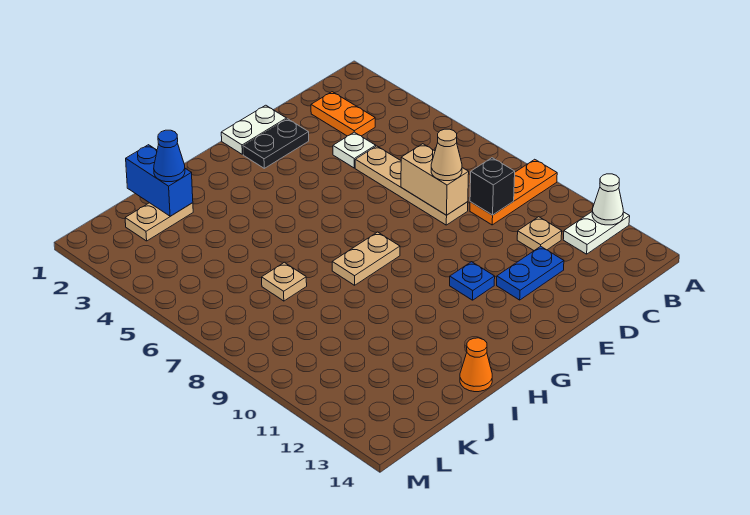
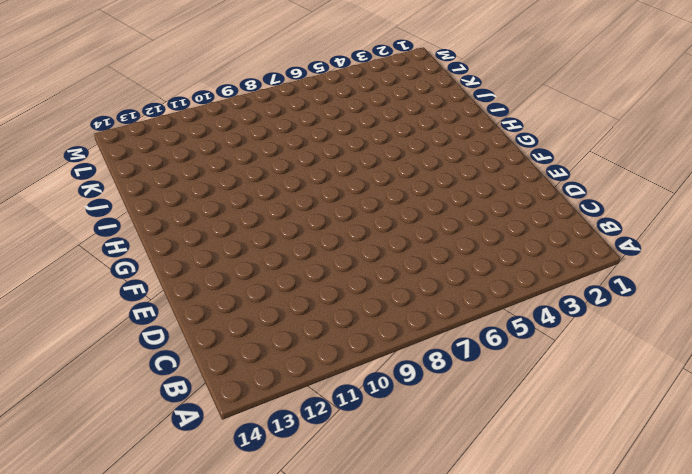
none -> orange 1x3 plate [470,159,557,225]
none -> white 1x2 plate [563,212,630,254]
none -> orange 1x2 plate [311,92,375,136]

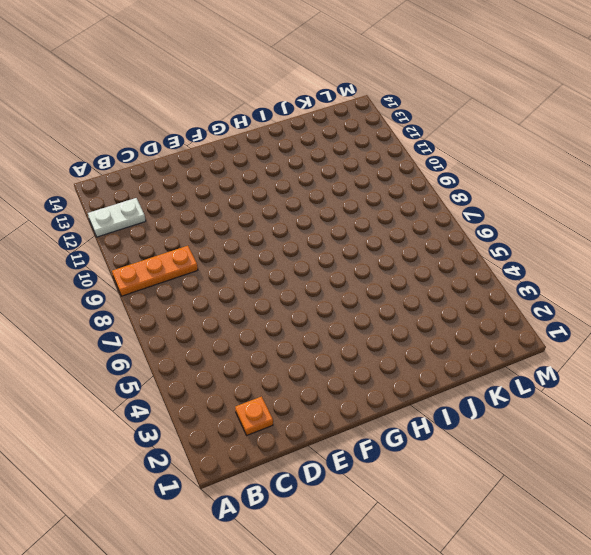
orange 1x1 plate [235,397,273,435] -> orange 1x2 plate [311,92,375,136]
none -> tan 1x1 plate [517,217,562,250]
none -> white 1x1 plate [333,132,376,168]
none -> tan 1x4 plate [355,146,468,225]

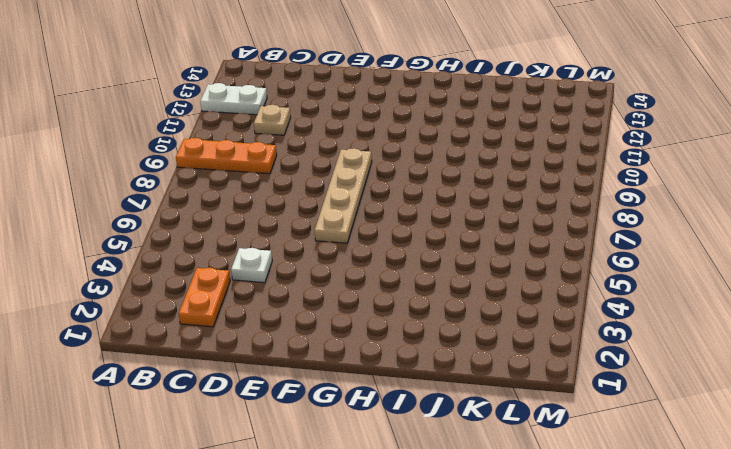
tan 1x4 plate [315,148,372,243] -> tan 1x4 plate moved to [355,146,468,225]
none -> blue 1x2 plate [497,246,564,300]
none -> white 1x2 plate [221,105,287,154]
none -> black 1x2 plate [243,119,309,168]

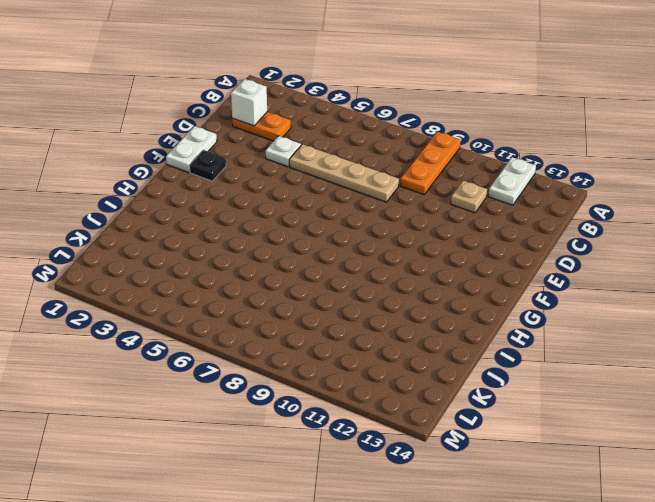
white 1x1 brick [231,79,267,126] -> none
black 1x1 plate [189,150,226,181] -> black 1x2 plate [243,119,309,168]
none -> blue 1x2 plate [497,246,564,300]
none -> blue 1x1 plate [450,262,495,300]
none -> tan 1x2 plate [332,232,400,285]

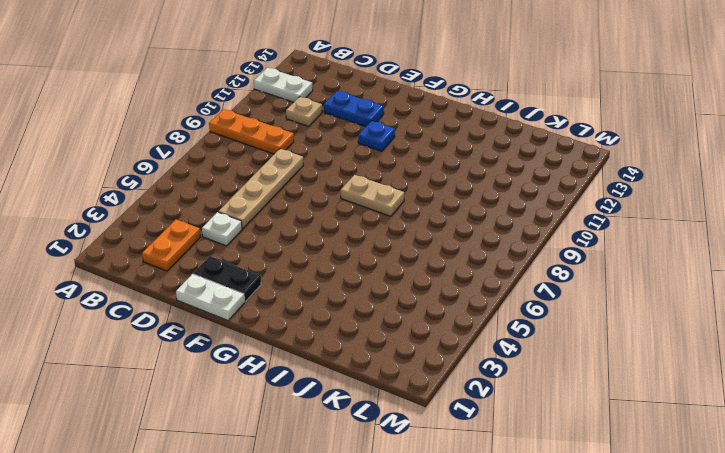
none -> orange 1x1 cone [460,338,492,392]
none -> tan 1x2 plate [125,203,193,241]
none -> tan 1x1 plate [262,262,307,301]

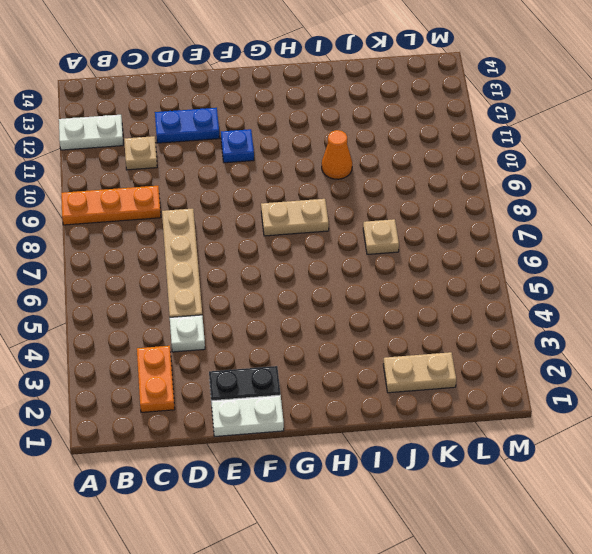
orange 1x1 cone [322,130,352,179] -> orange 1x1 cone moved to [460,338,492,392]
none -> white 1x1 cone [592,174,623,225]
none -> black 1x1 brick [470,158,515,215]
none -> tan 1x2 brick [401,144,469,215]

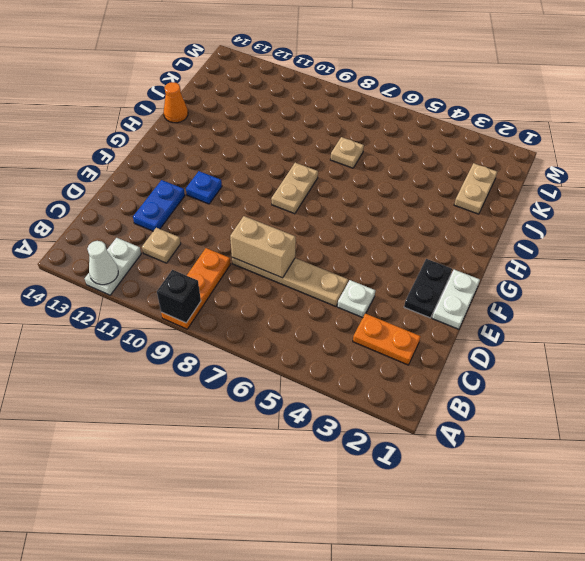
black 1x1 brick [157,270,201,323] -> black 1x1 brick moved to [470,158,515,215]
none -> blue 1x2 brick [126,145,193,216]
none -> tan 1x1 cone [431,129,462,181]
none -> blue 1x1 cone [154,130,185,182]

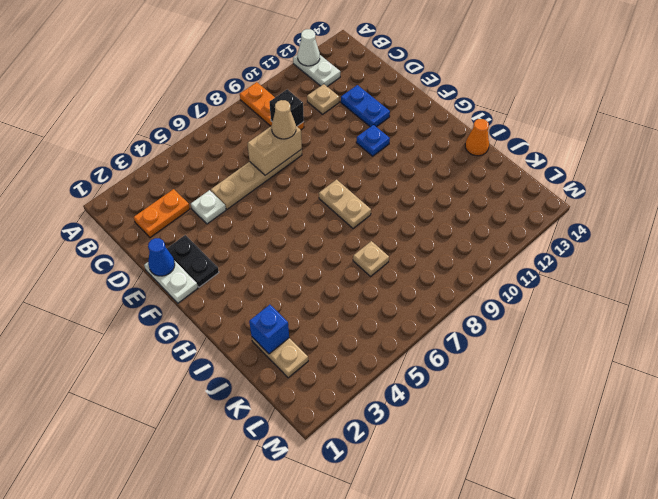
blue 1x1 cone [148,238,175,276] -> blue 1x1 cone moved to [154,130,185,182]
blue 1x1 brick [249,305,289,354] -> blue 1x2 brick [126,145,193,216]

